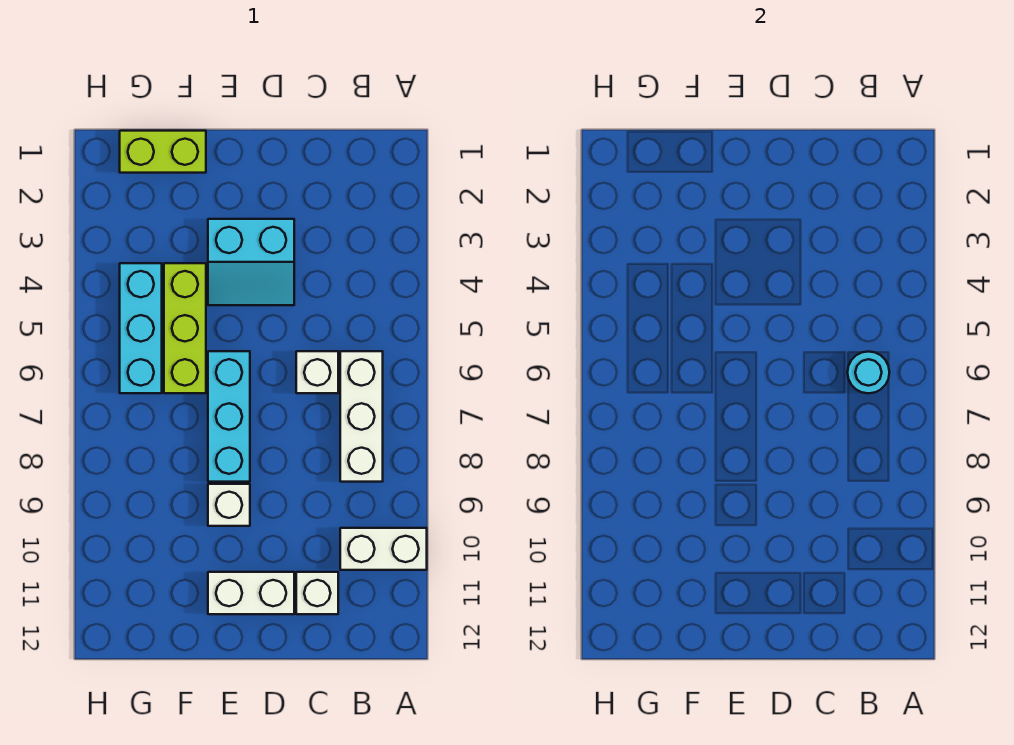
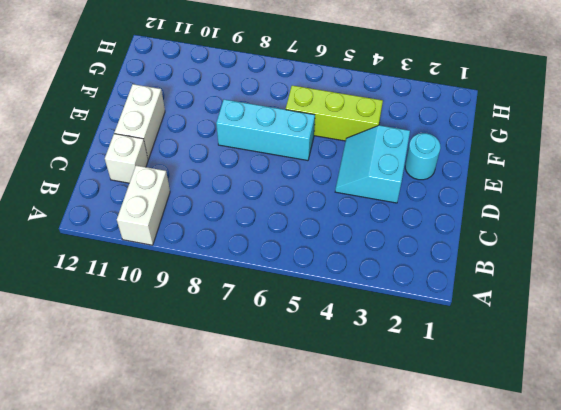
cyan 1x1 round brick [405,133,441,180] -> cyan 1x1 round brick moved to [848,352,889,393]
none -> white 1x3 brick [340,351,383,482]
none -> white 1x1 brick [296,351,338,393]
none -> white 1x1 brick [208,484,250,526]

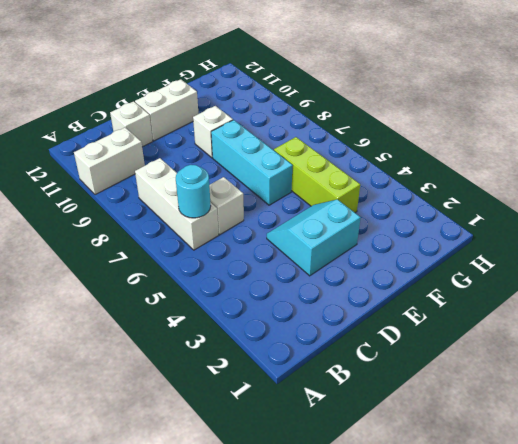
none -> lime 1x2 brick [120,131,206,173]
none -> cyan 1x3 brick [120,263,162,393]

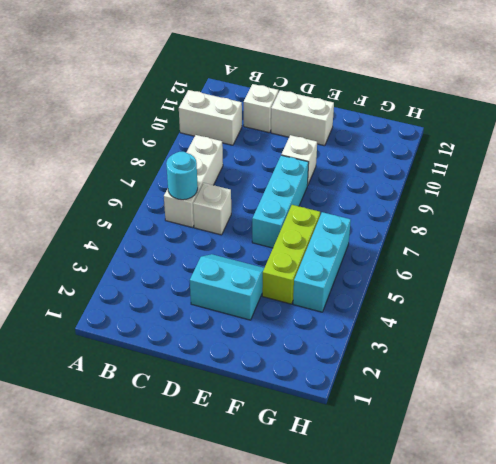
none -> lime 1x2 brick [120,131,206,173]

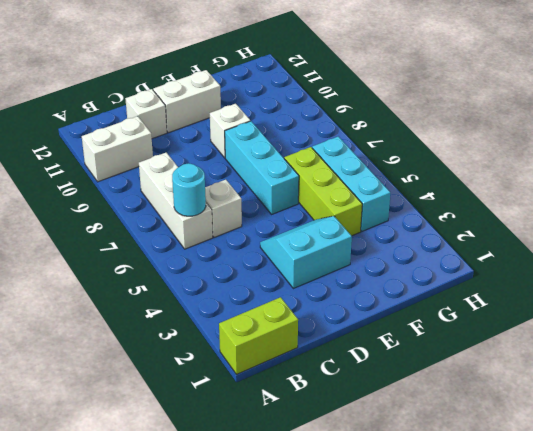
lime 1x2 brick [219,297,298,374] -> lime 1x2 brick moved to [120,131,206,173]

